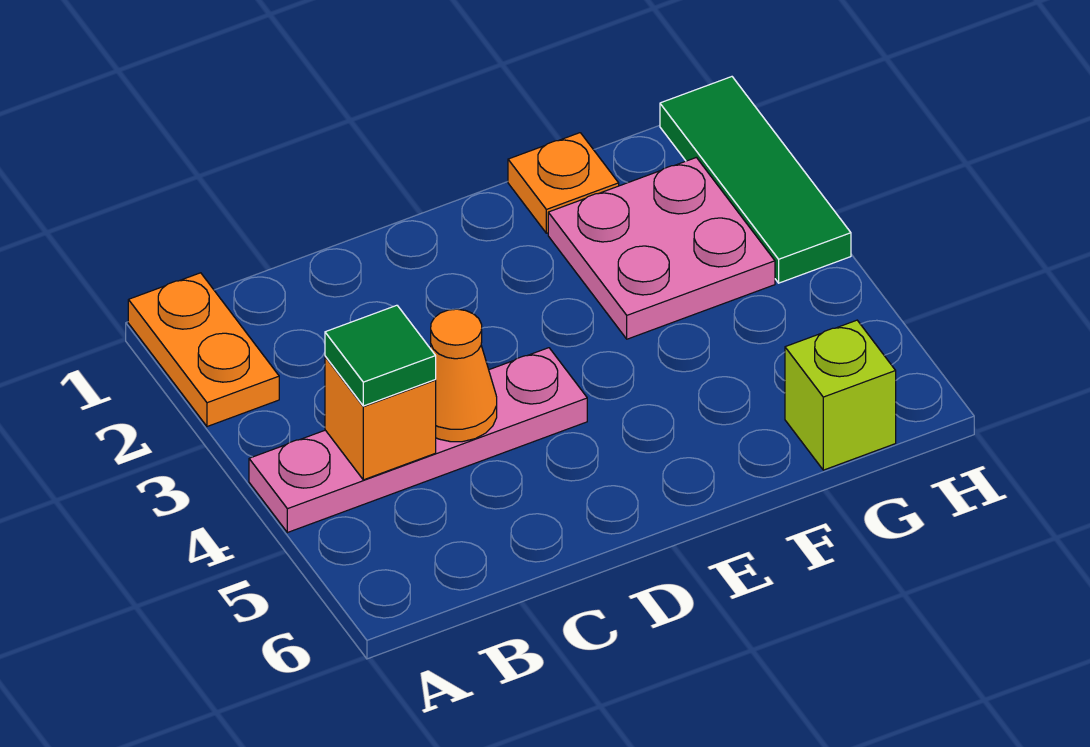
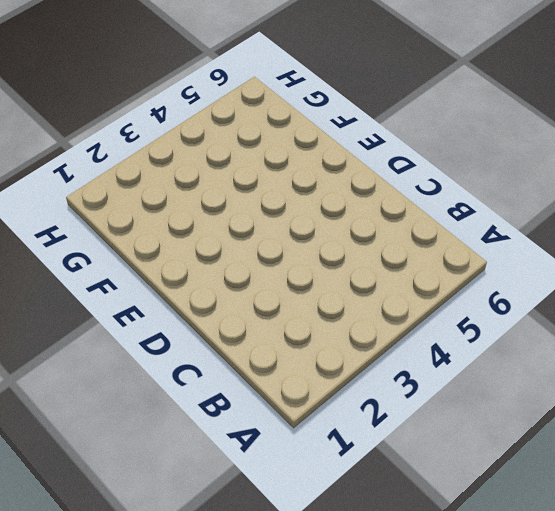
none -> orange 1x2 plate [128,273,279,427]
none -> pink 1x4 plate [249,348,587,533]

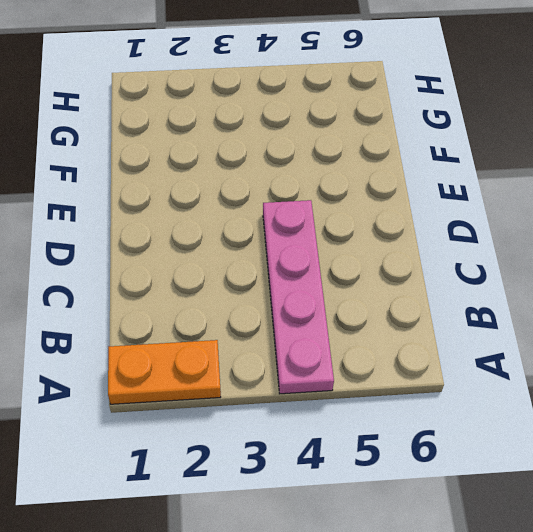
none -> orange 1x1 plate [508,133,619,233]
none -> pink 2x2 plate [548,157,775,339]

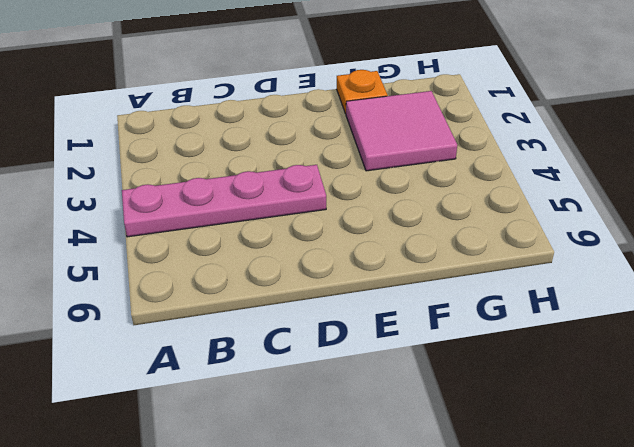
pink 2x2 tile [346,91,457,171] -> pink 2x2 plate [548,157,775,339]
none -> orange 1x2 plate [128,273,279,427]
none -> lime 1x1 brick [785,320,896,470]

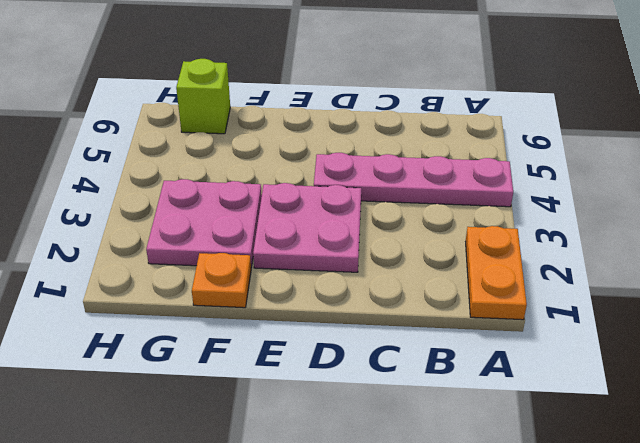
pink 2x2 plate [253,183,361,272] -> none
none -> green 1x3 tile [660,77,851,283]
none -> orange 1x1 brick [325,356,436,480]

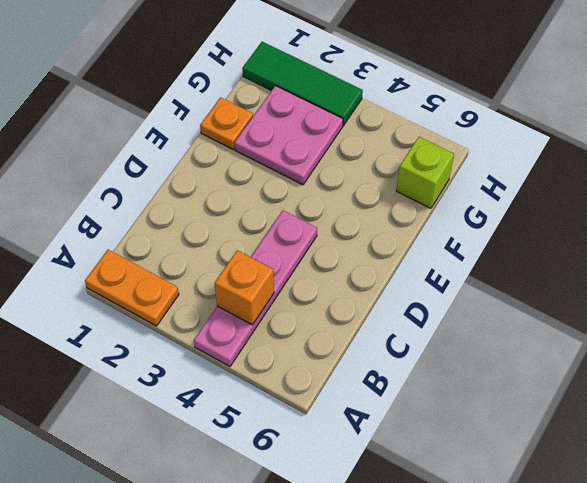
none -> orange 1x1 cone [430,309,497,442]
none -> green 1x1 tile [325,305,436,406]

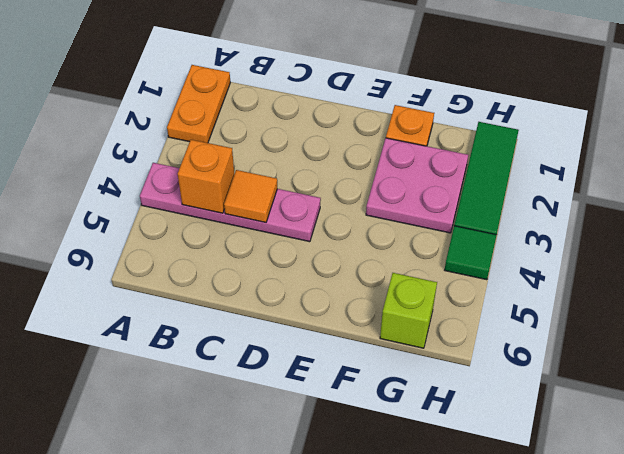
orange 1x1 tile [224,170,277,222] -> orange 1x1 cone [430,309,497,442]
green 1x1 tile [445,226,496,280] -> green 1x1 tile moved to [325,305,436,406]

